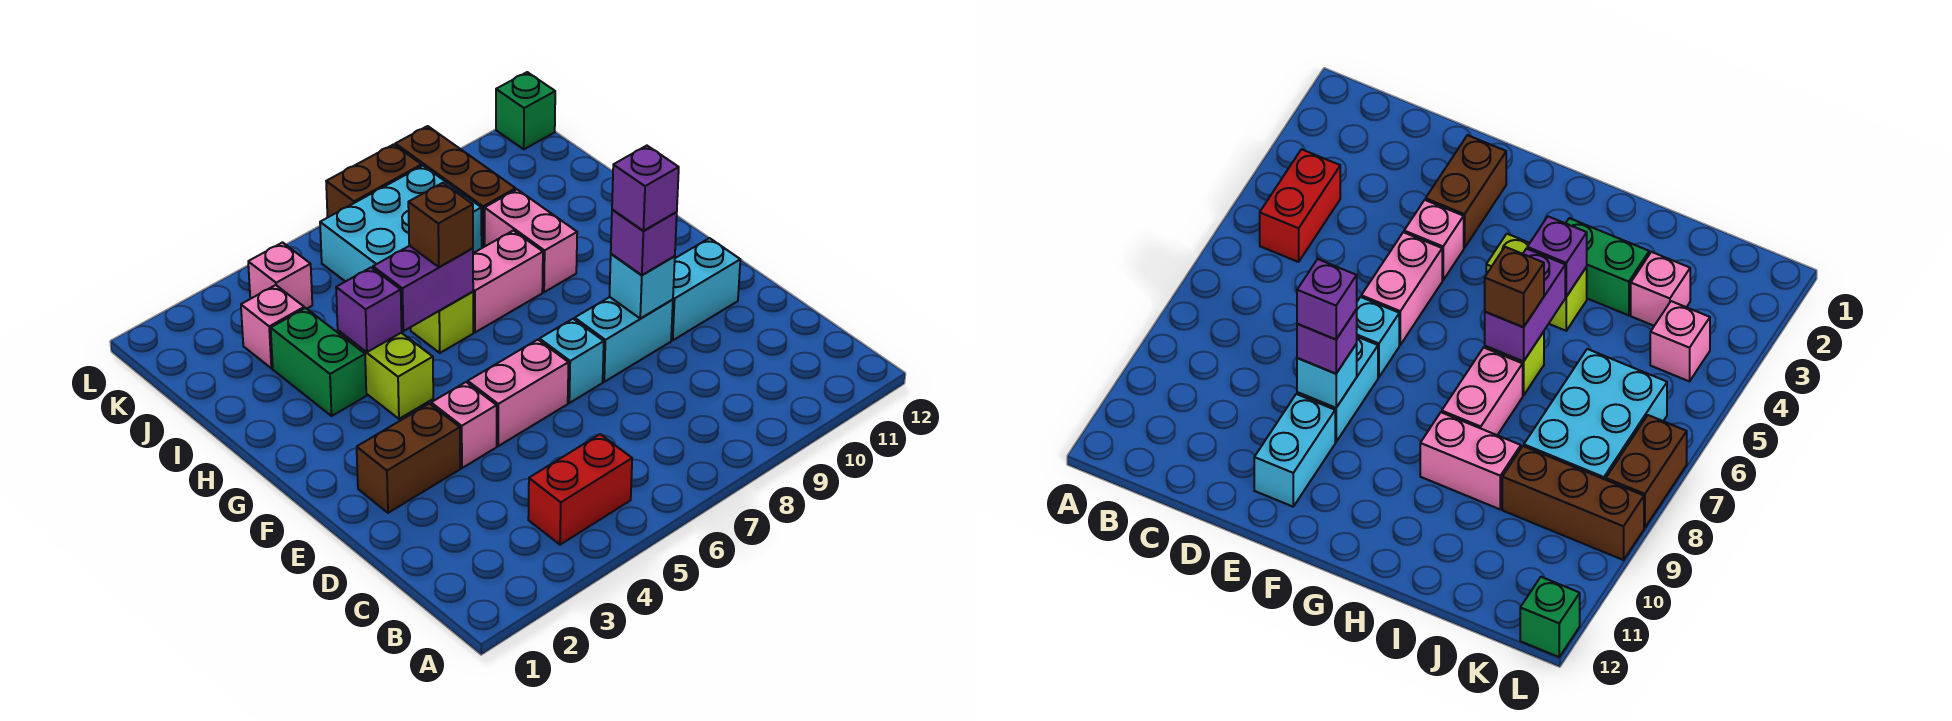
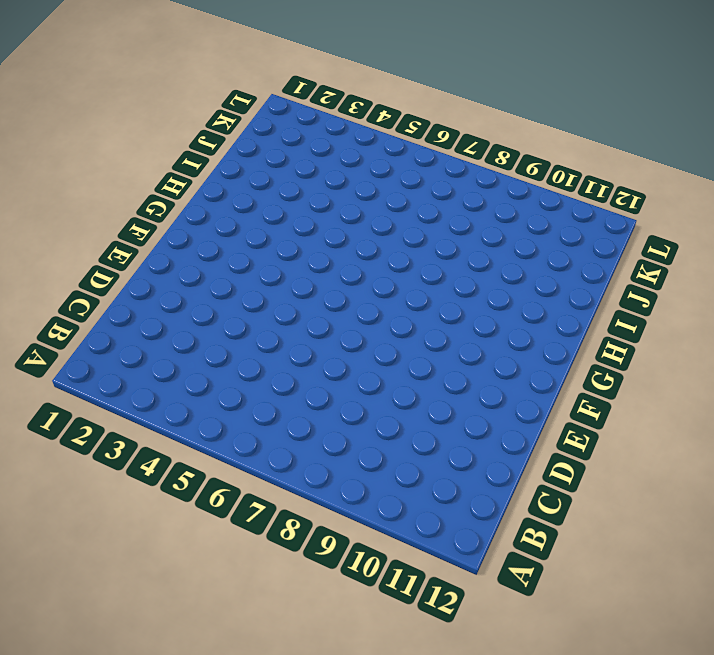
none -> red 1x2 brick [528,434,632,545]
none -> brown 1x2 brick [357,404,460,513]
none -> pink 1x1 brick [431,382,497,468]

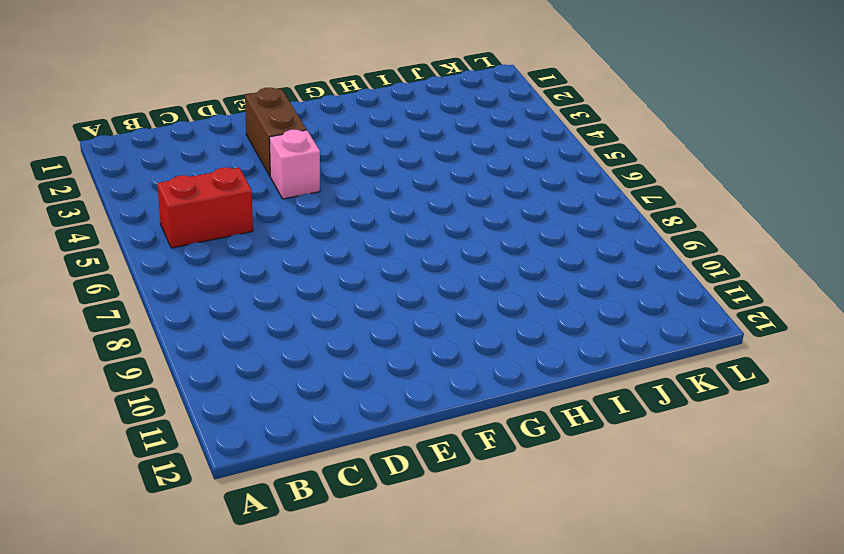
red 1x2 brick [157,167,253,248] -> red 1x2 brick turned to [528,434,632,545]
none -> pink 1x2 brick [468,340,569,446]
none -> cyan 1x1 brick [539,319,604,403]
none -> cyan 1x2 brick [575,297,673,382]

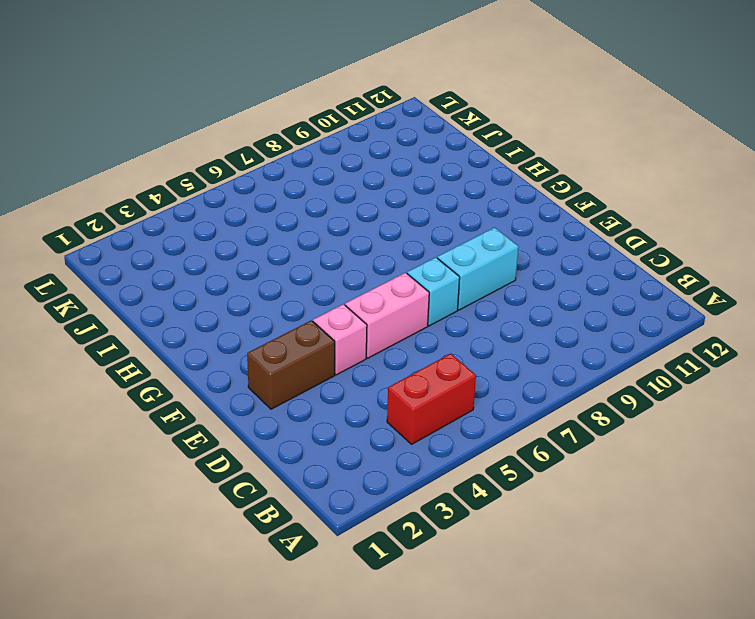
none -> cyan 1x2 brick [671,238,740,340]
none -> lime 1x2 brick [338,331,433,419]
none -> green 1x2 brick [271,308,366,416]

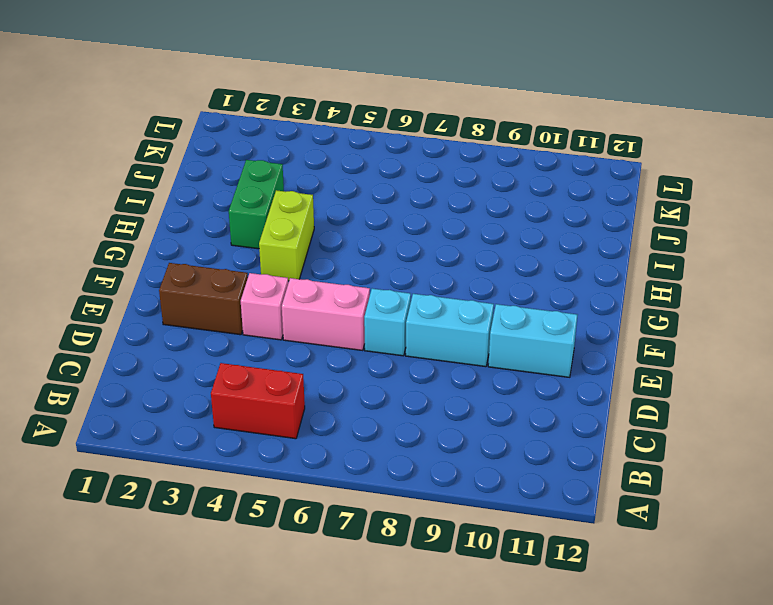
none -> lime 1x1 brick [411,292,473,353]
none -> pink 1x2 brick [473,231,543,332]
none -> pink 1x2 brick [485,190,577,292]

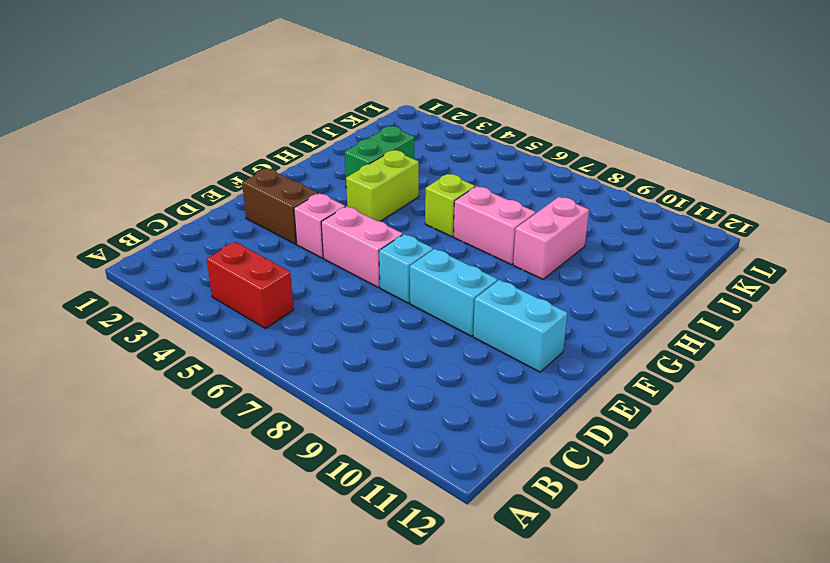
none -> pink 1x1 brick [241,285,304,368]
none -> cyan 2x3 brick [320,166,482,282]
none -> brown 1x3 brick [395,126,516,248]

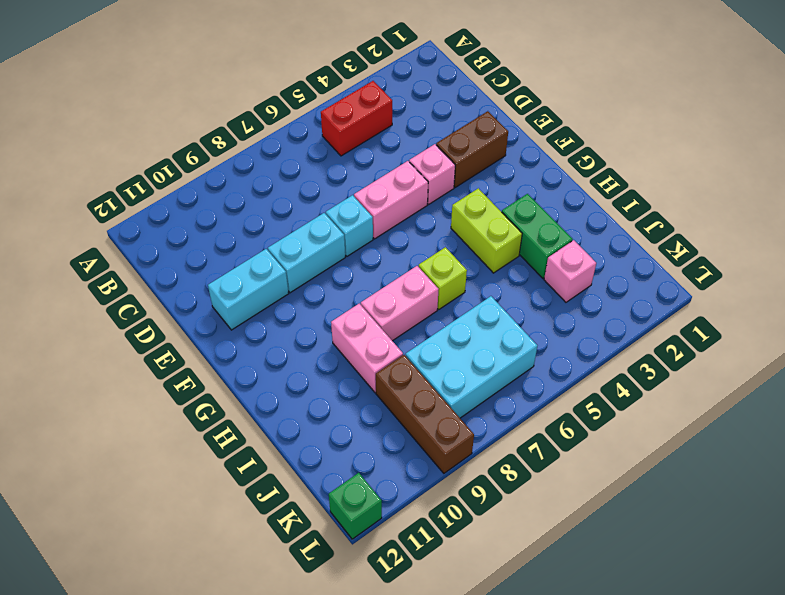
none -> pink 1x1 brick [248,243,312,309]
none -> brown 1x2 brick [326,144,422,217]
none -> cyan 1x1 brick [609,254,675,318]

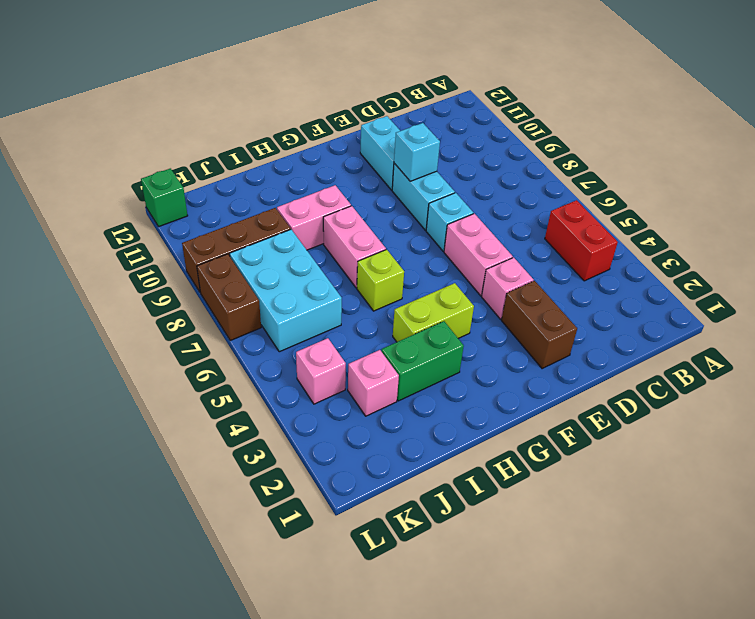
none -> purple 1x1 brick [336,268,402,352]
none -> purple 1x2 brick [373,246,473,331]
none -> purple 1x1 brick [611,209,677,275]

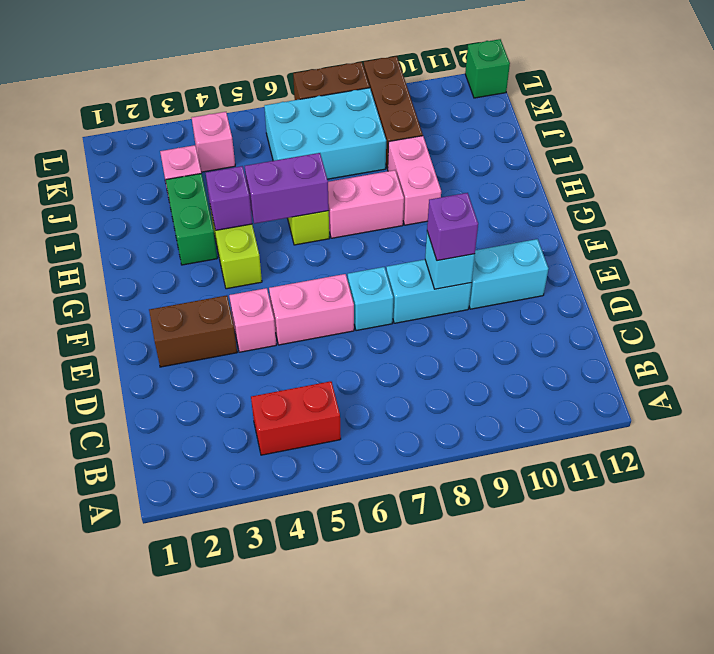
none -> brown 1x1 brick [408,183,473,267]
none -> purple 1x1 brick [612,146,679,231]

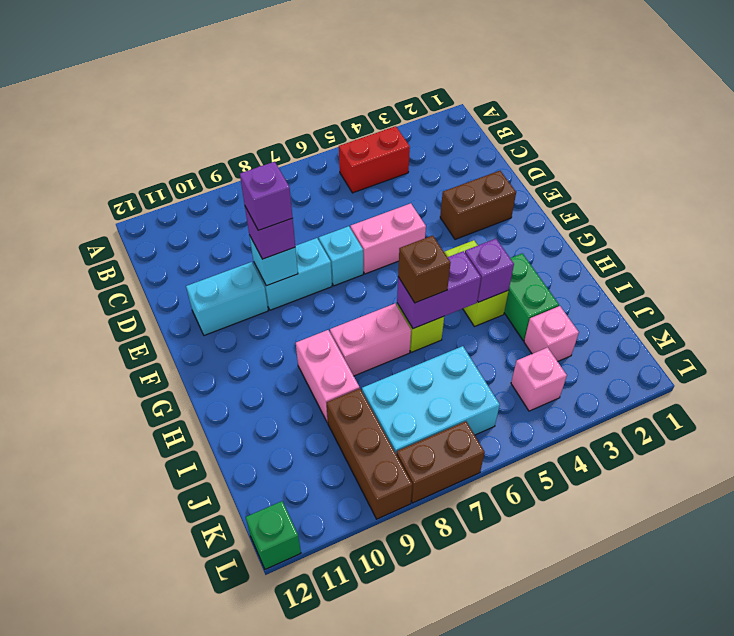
none -> pink 1x1 brick [431,382,497,468]

